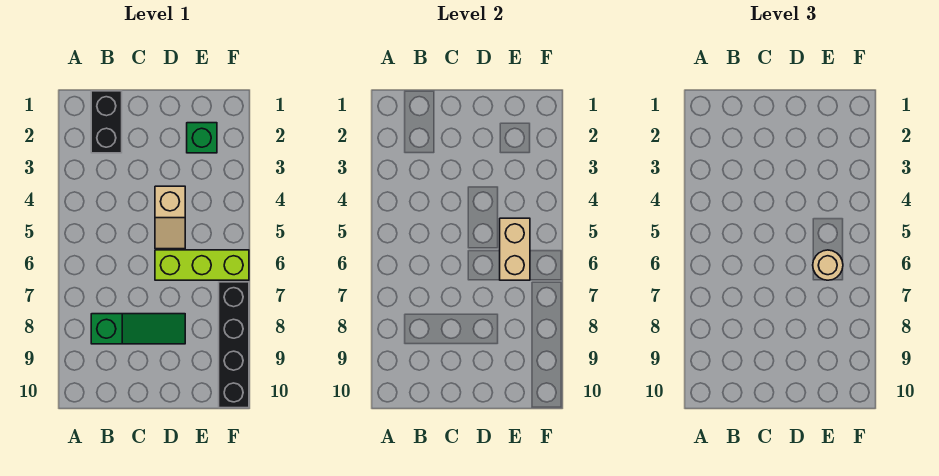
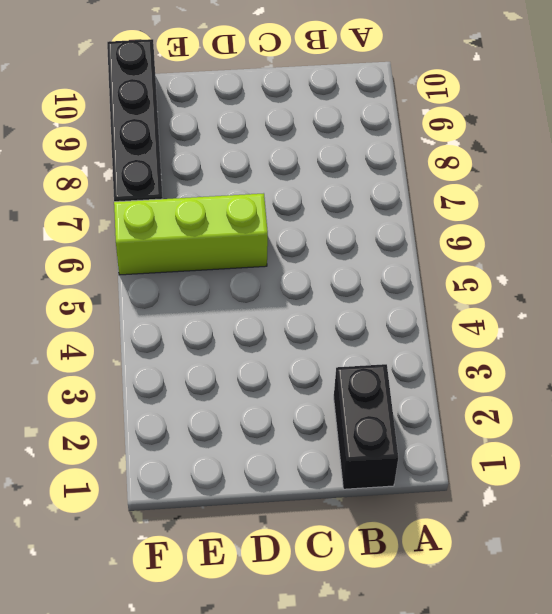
none -> green 1x3 slope [91,314,185,344]
none -> tan 1x2 slope [155,186,185,249]

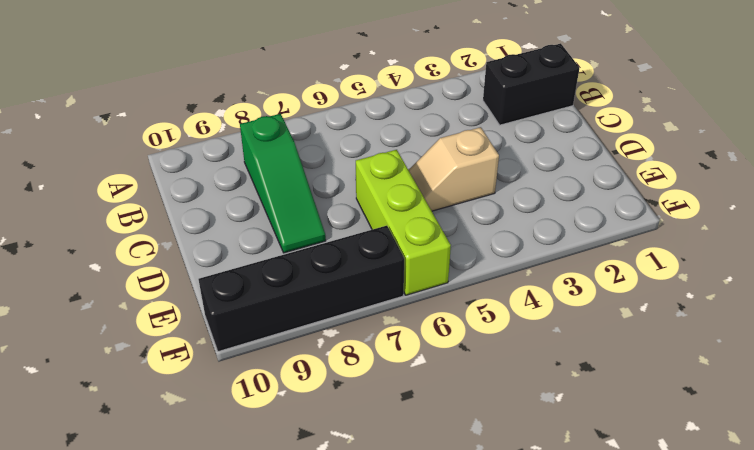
none -> green 1x1 brick [187,123,217,153]
none -> tan 1x2 brick [500,218,530,280]

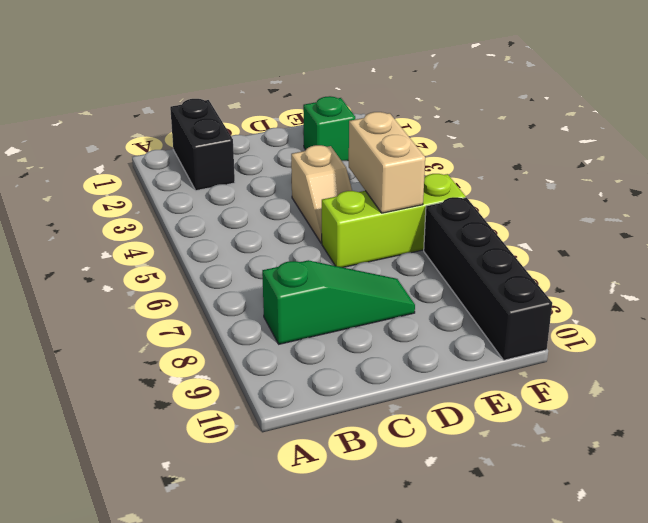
none -> tan 1x1 round brick [813,250,843,280]

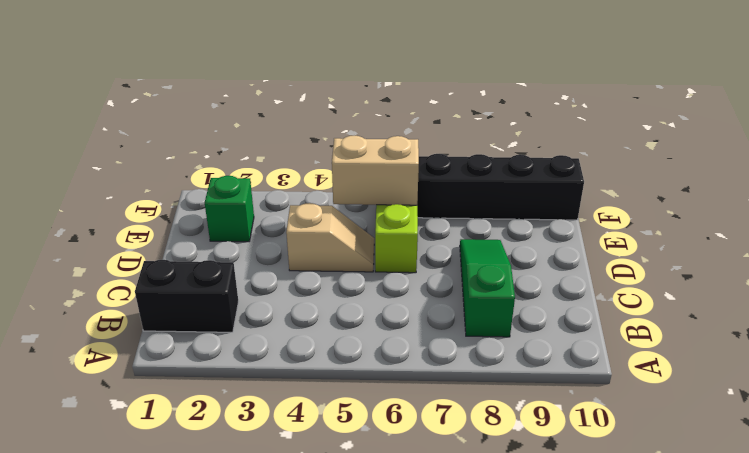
none -> tan 1x1 round brick [813,250,843,280]

